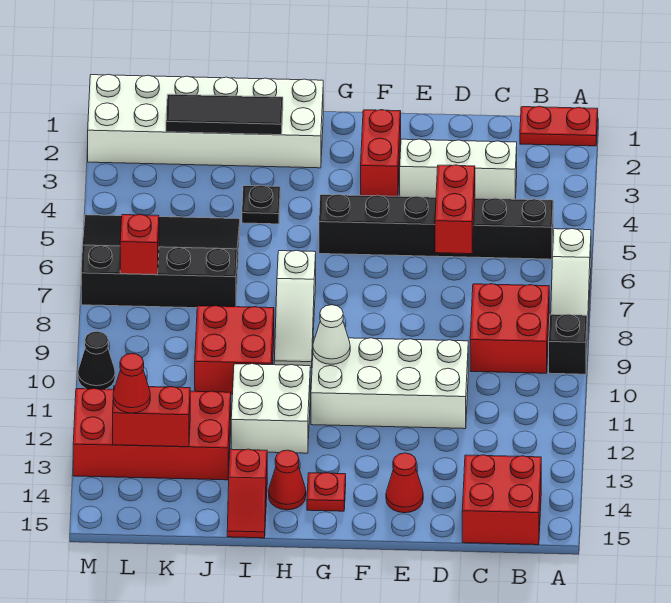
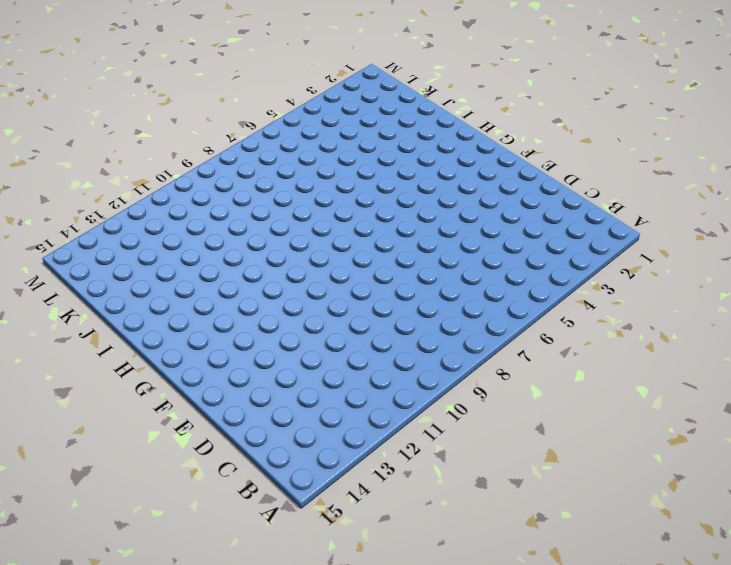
none -> red 1x2 plate [520,106,598,146]
none -> white 1x3 slope [551,229,591,340]
none -> black 1x1 brick [549,314,587,374]

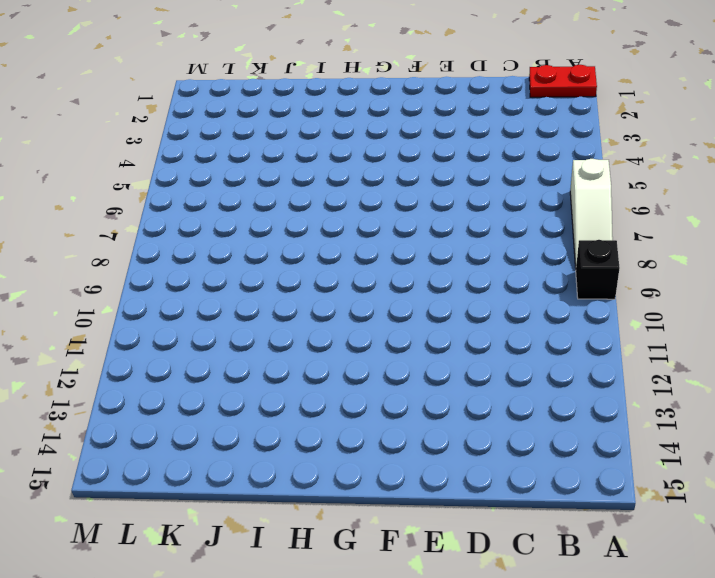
none -> black 1x6 brick [319,194,553,259]
none -> red 2x2 brick [470,284,549,373]
none -> red 2x2 brick [462,455,541,545]

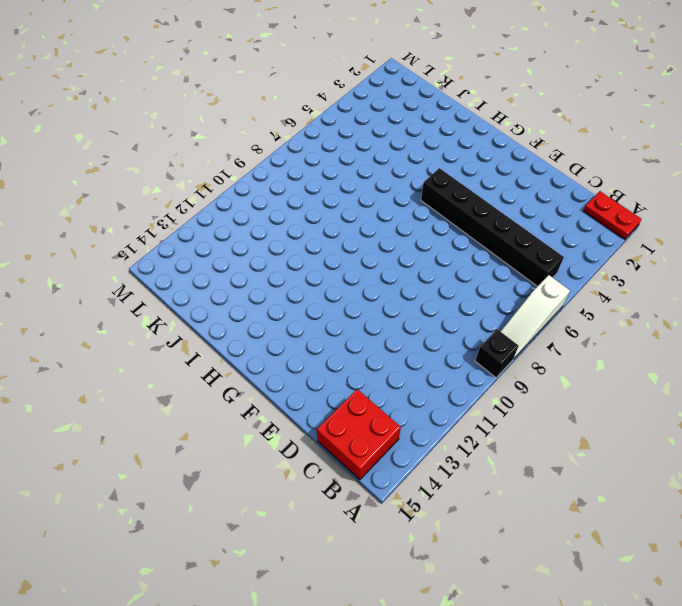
none -> red 2x2 brick [470,284,549,373]
none -> white 1x3 brick [400,139,517,199]
none -> white 2x4 brick [311,337,468,429]

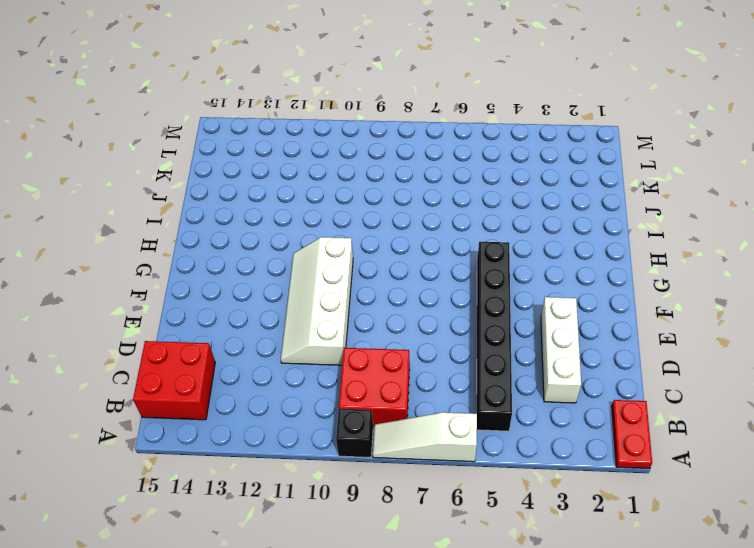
white 2x4 slope [281,237,353,365] -> white 2x4 brick [311,337,468,429]
none -> red 1x1 cone [386,453,423,513]
none -> red 1x2 brick [361,110,401,196]
none -> red 1x1 plate [307,473,346,511]

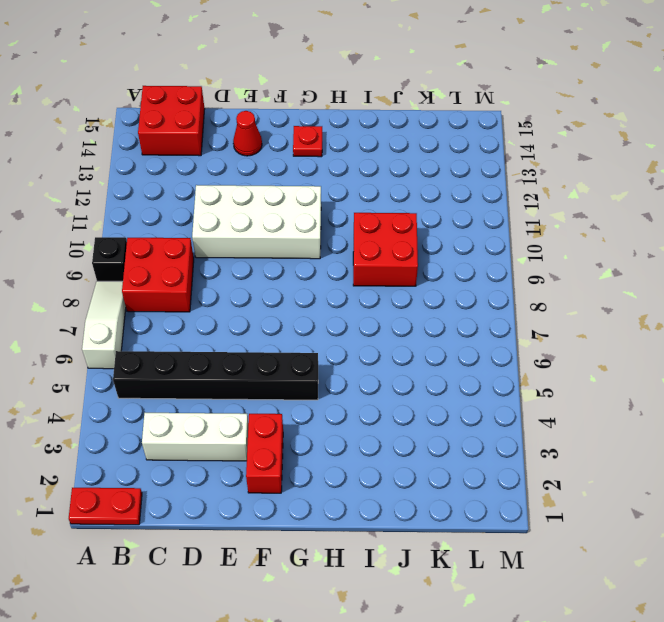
none -> white 2x6 brick [88,74,323,168]
none -> white 1x3 slope [274,250,316,368]
none -> white 2x2 brick [231,364,310,453]

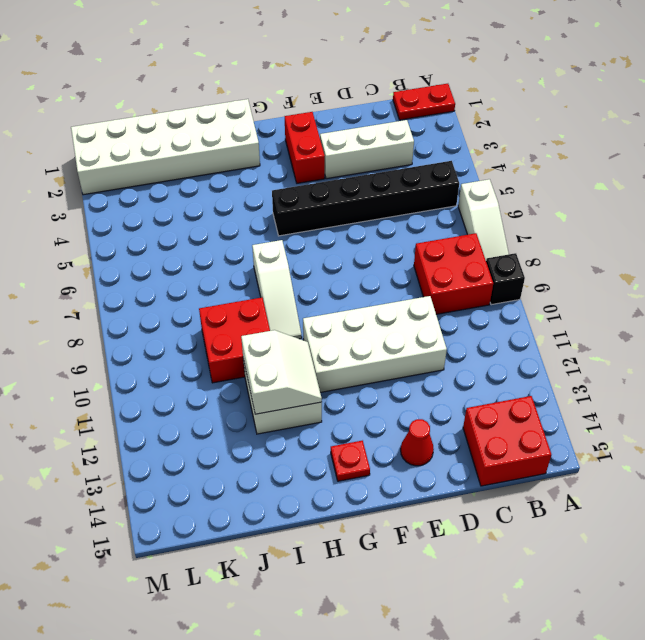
white 2x2 slope [241,330,322,414] -> none
none -> red 1x1 cone [269,450,306,510]
none -> black 1x1 plate [242,185,280,224]
none -> red 1x2 slope [227,449,267,538]

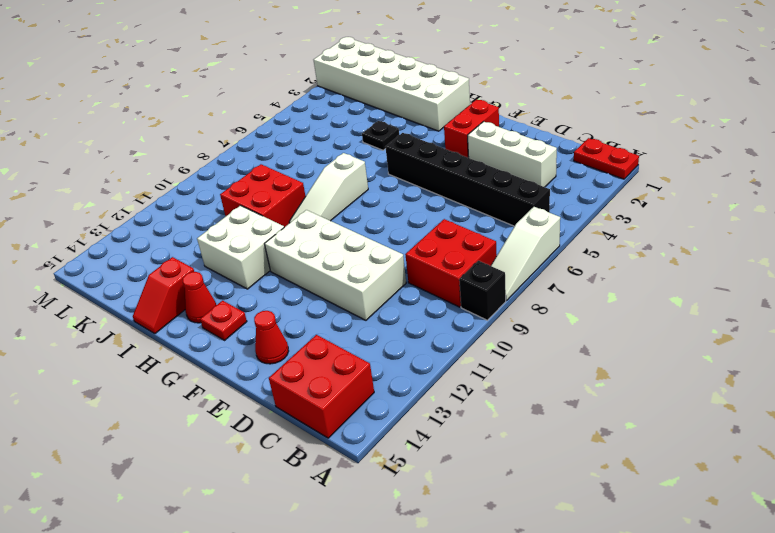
none -> black 3x4 slope [81,215,240,308]
none -> red 2x4 brick [73,388,231,480]
none -> black 1x1 cone [78,331,115,389]

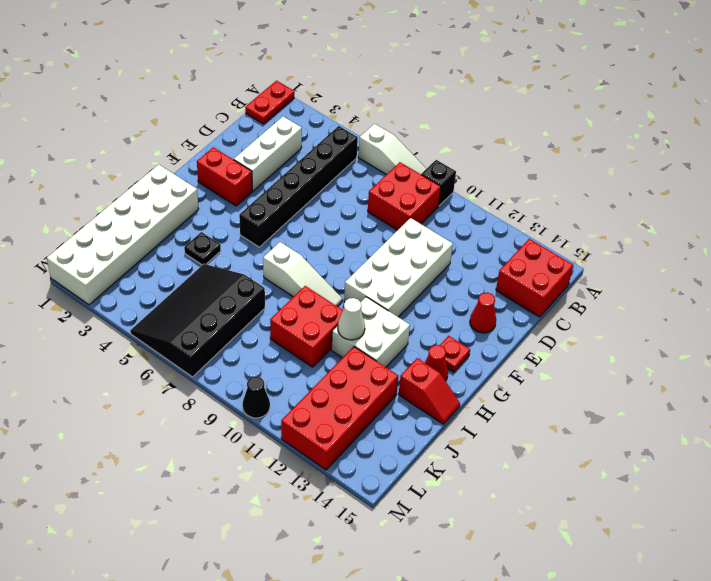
white 1x1 cone [338,298,365,340] -> white 1x1 cone moved to [313,305,350,364]
none -> red 1x2 brick [435,165,475,254]
none -> black 1x3 tile [166,94,283,135]
none -> red 1x2 brick [113,386,190,447]

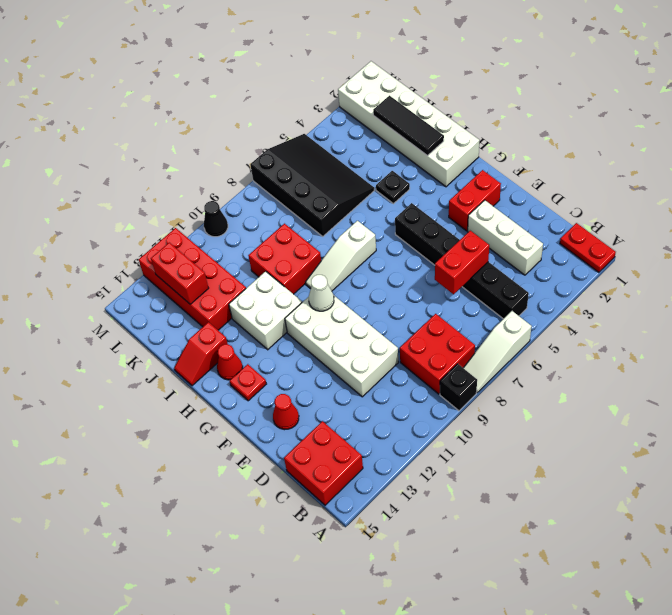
none -> red 1x1 brick [120,214,159,275]
none -> red 1x1 cone [113,353,150,413]

